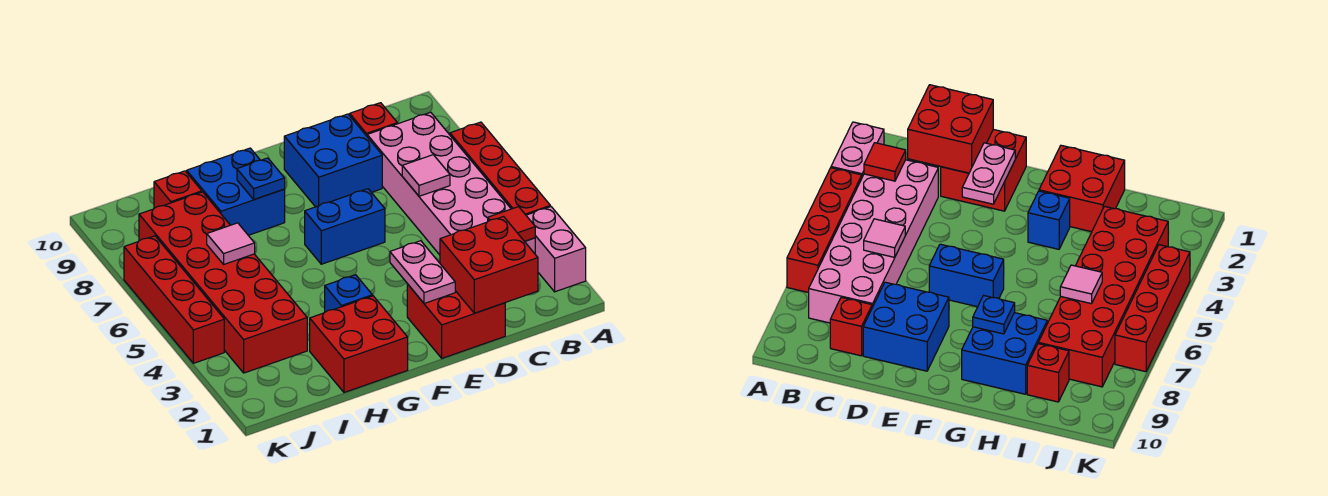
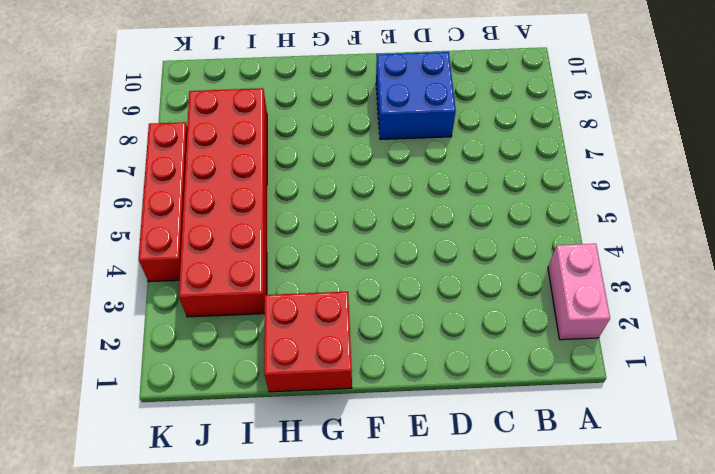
none -> red 1x4 brick [450,122,550,215]
none -> pink 2x6 brick [367,112,535,255]
none -> red 1x1 brick [350,103,397,136]

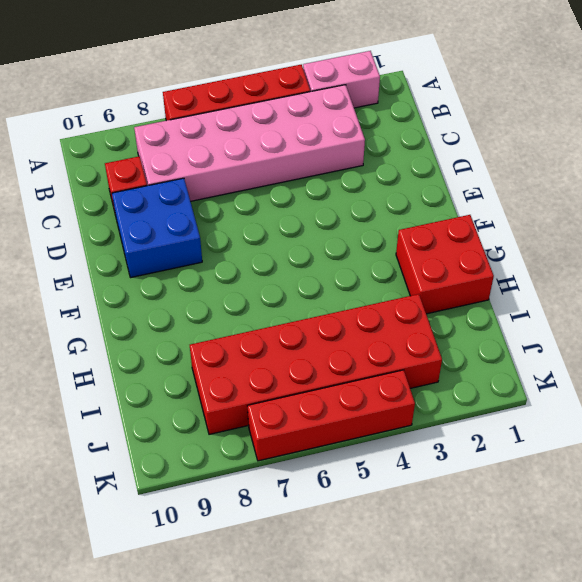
none -> red 2x2 brick [407,284,505,358]
none -> blue 1x2 brick [305,189,385,264]
none -> blue 1x1 brick [325,275,372,312]

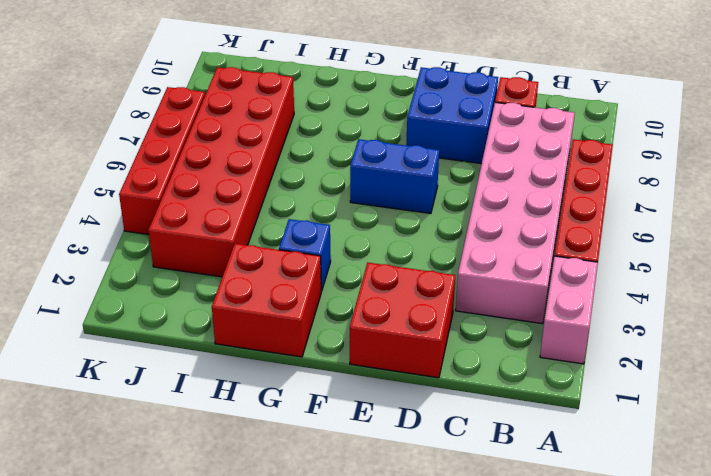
none -> blue 2x2 brick [187,148,285,235]
none -> red 1x1 brick [154,171,202,208]
none -> red 1x1 tile [488,207,535,241]

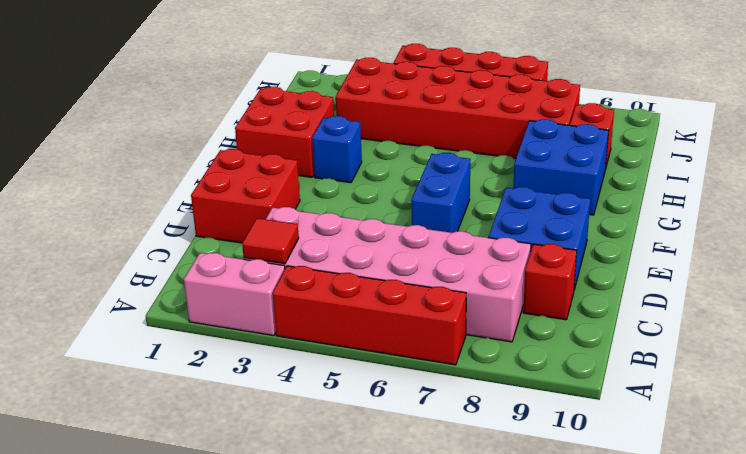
none -> red 2x2 brick [440,217,538,313]
none -> pink 1x1 tile [402,155,450,196]
none -> pink 1x2 plate [390,241,455,303]

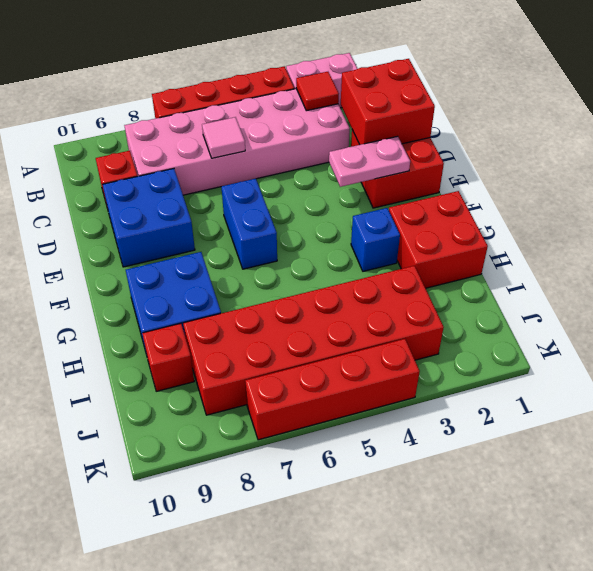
none -> blue 1x1 plate [237,158,285,200]
none -> pink 1x1 tile [207,223,255,264]

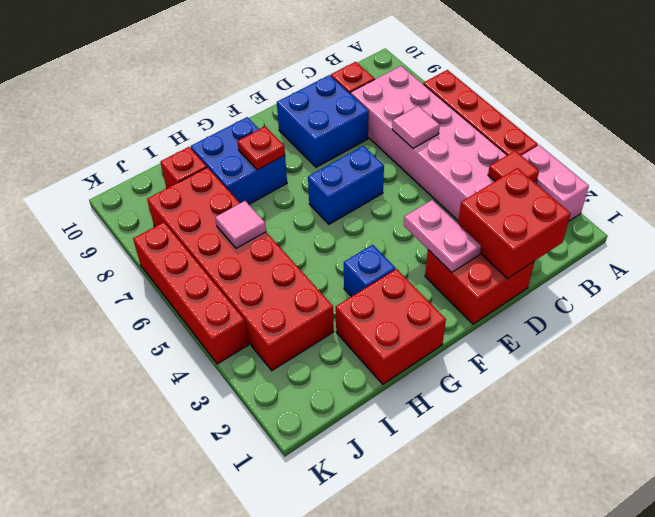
red 1x1 plate [237,126,285,170] -> blue 1x1 plate [237,158,285,200]

